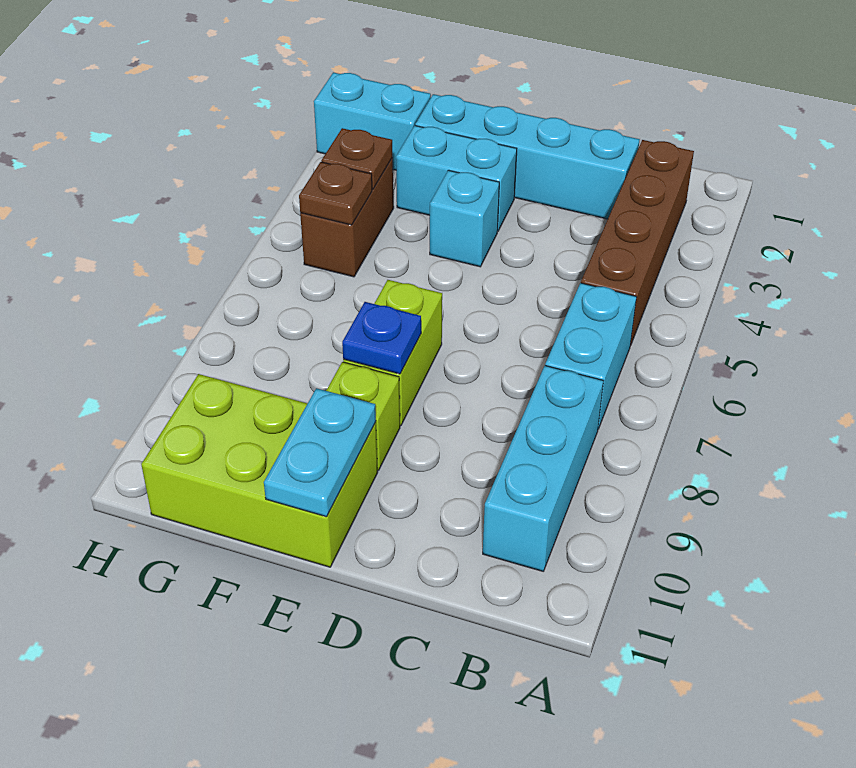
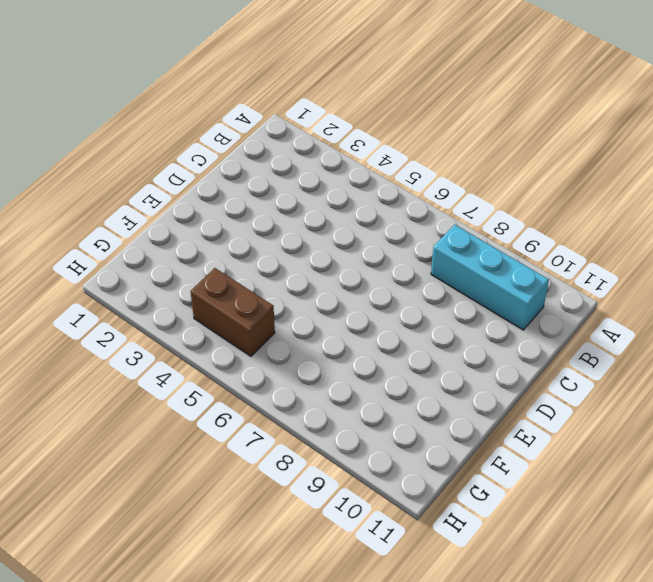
none -> brown 1x4 brick [581,140,694,346]
none -> cyan 1x2 brick [545,283,636,429]
none -> cyan 1x4 brick [415,94,640,219]

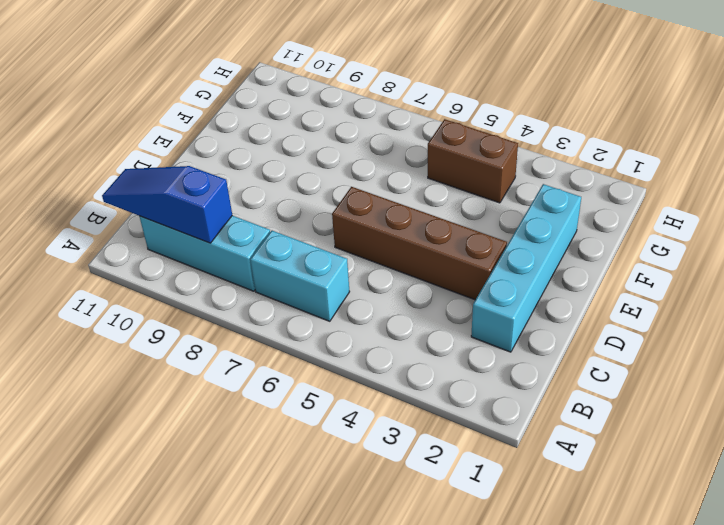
blue 1x3 slope [102,166,232,243] -> none
brown 1x4 brick [332,187,507,300] -> brown 1x4 brick moved to [581,140,694,346]
none -> cyan 1x2 brick [396,126,517,231]
none -> cyan 1x1 brick [430,170,499,267]
none -> lime 1x2 brick [343,280,442,426]

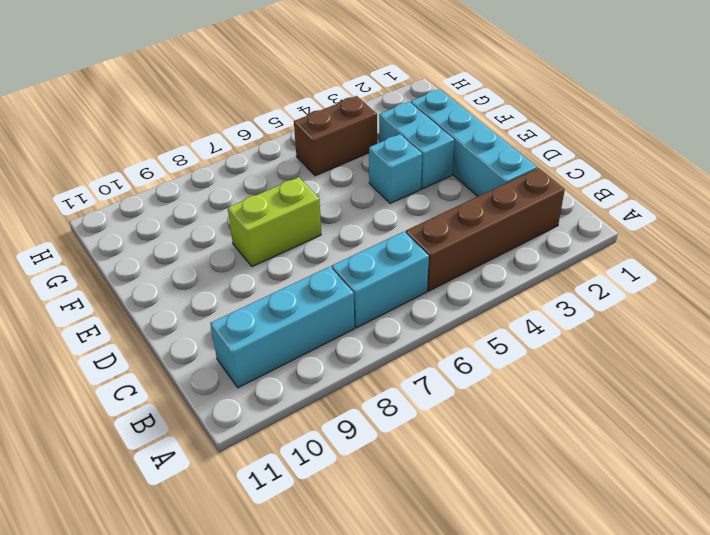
none -> lime 1x1 brick [326,362,400,470]
none -> lime 2x3 brick [141,374,378,567]
none -> cyan 1x2 brick [314,72,431,170]

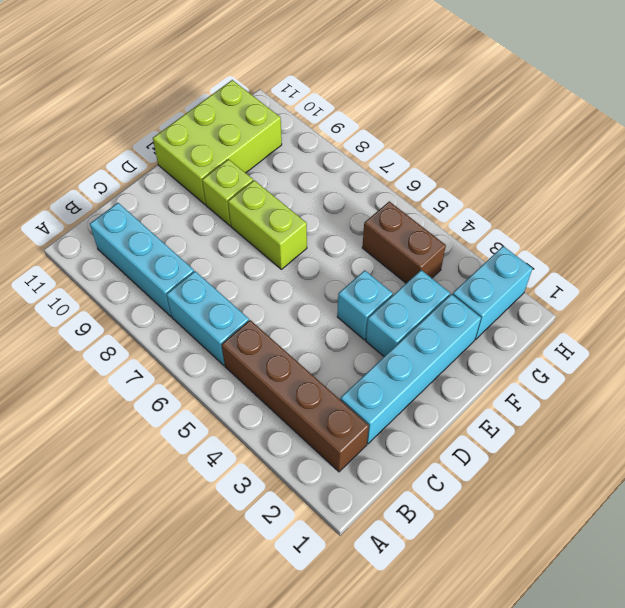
none -> blue 1x1 plate [342,302,421,374]
none -> cyan 1x2 plate [264,388,376,517]
none -> brown 1x1 plate [321,128,393,189]

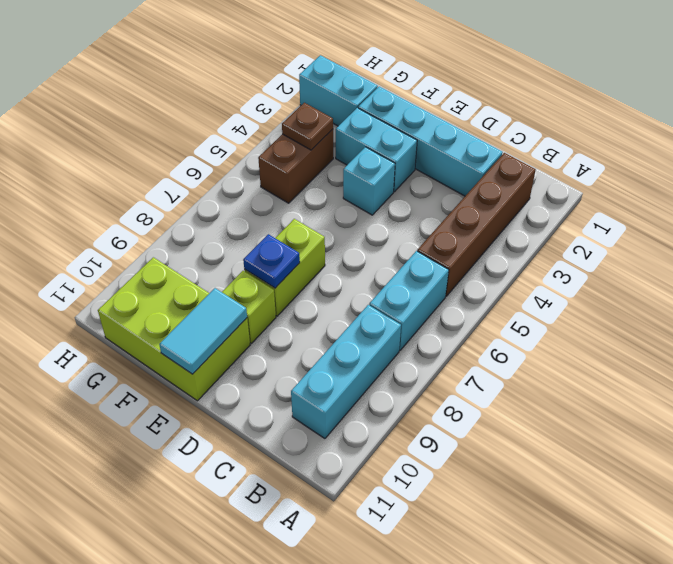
cyan 1x2 tile [159,288,247,374] -> cyan 1x2 plate [264,388,376,517]
none -> brown 1x1 plate [299,162,372,225]

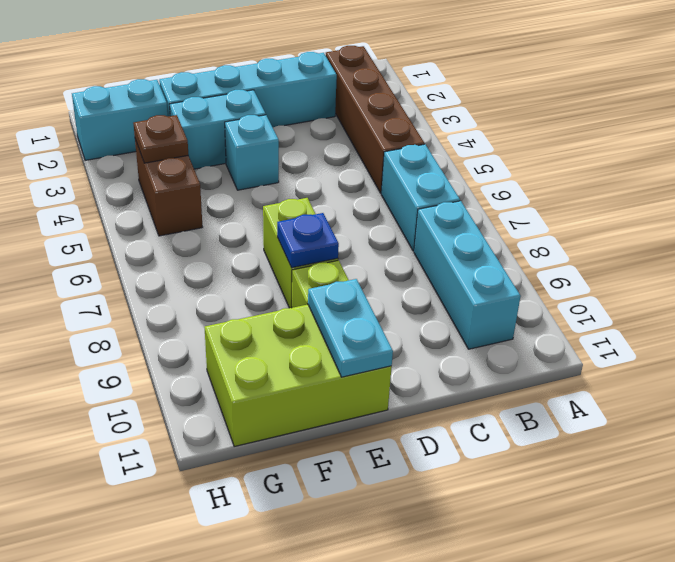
none -> brown 1x1 plate [299,162,372,225]

